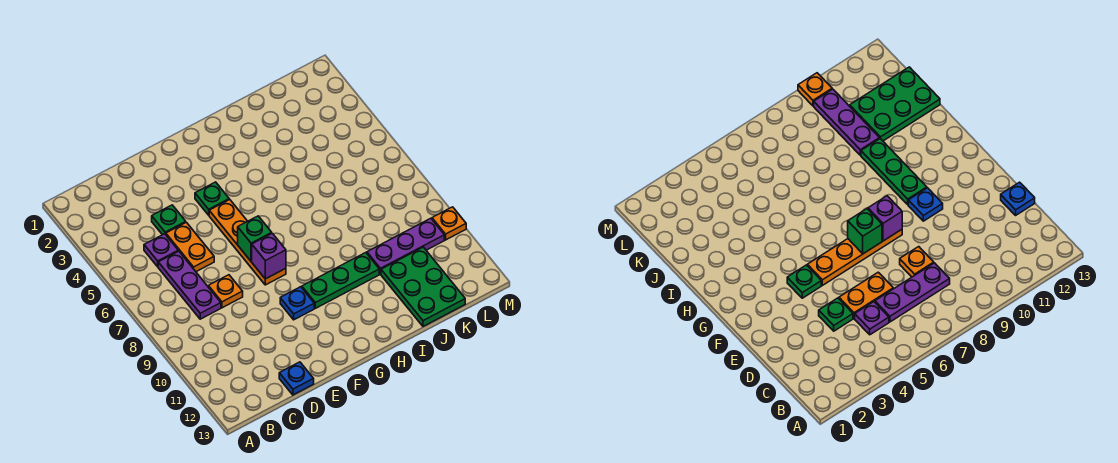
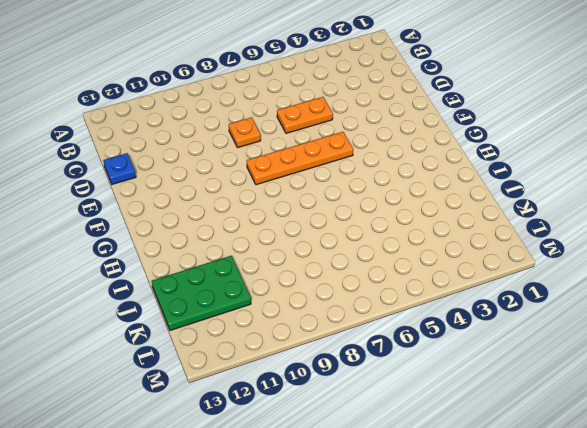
none -> purple 1x1 plate [144,234,178,267]
none -> purple 1x3 plate [158,251,221,319]
none -> green 1x1 plate [152,205,186,235]

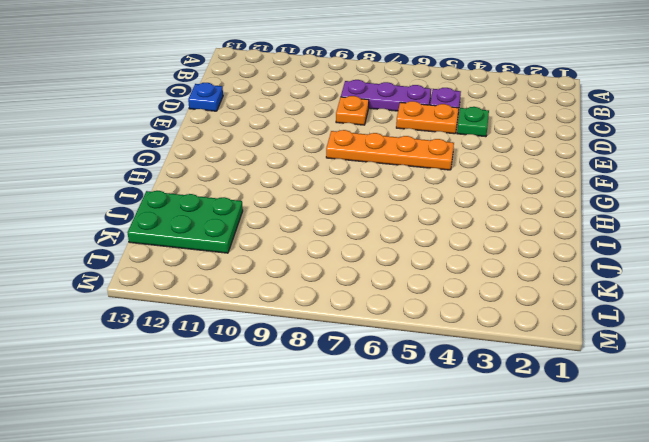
none -> green 1x1 plate [195,182,229,215]
none -> blue 1x1 plate [280,287,314,320]
none -> green 1x3 plate [302,253,379,308]

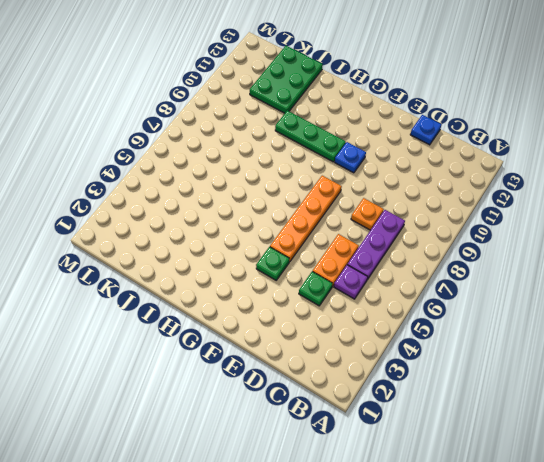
none -> purple 1x3 plate [367,218,444,274]
none -> orange 1x1 plate [432,207,466,240]
none -> green 1x1 brick [238,216,272,261]

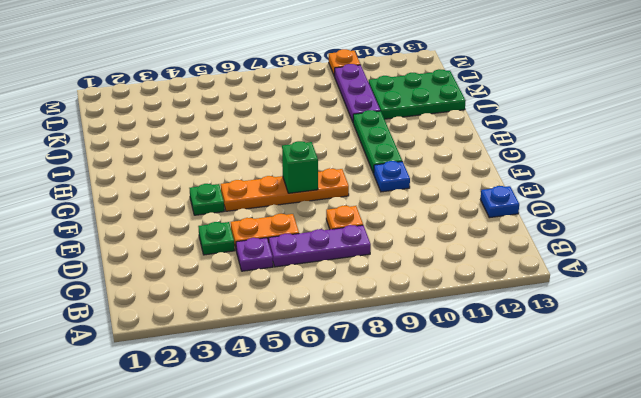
none -> purple 1x1 brick [251,233,286,279]

